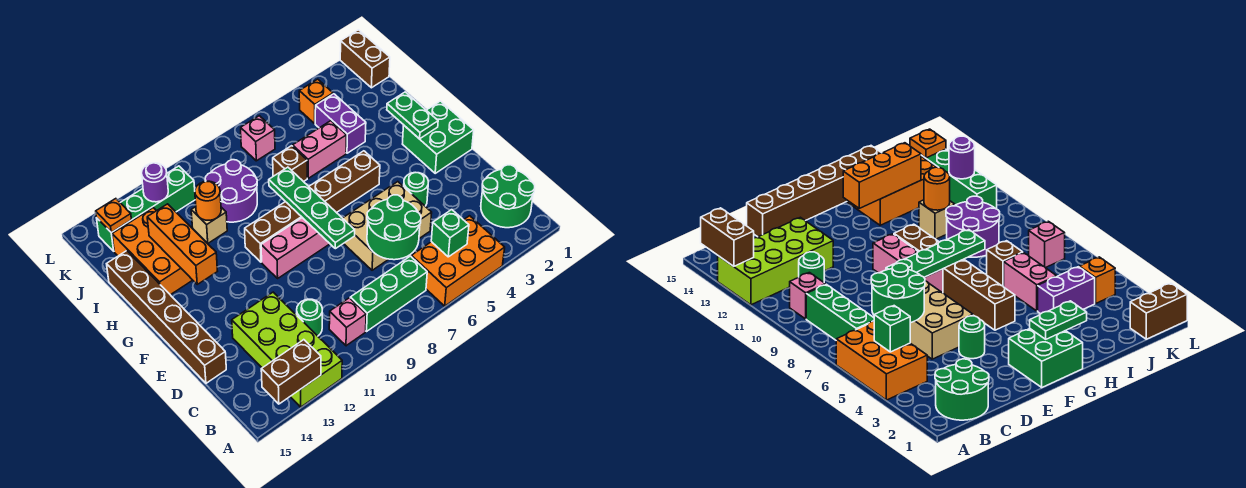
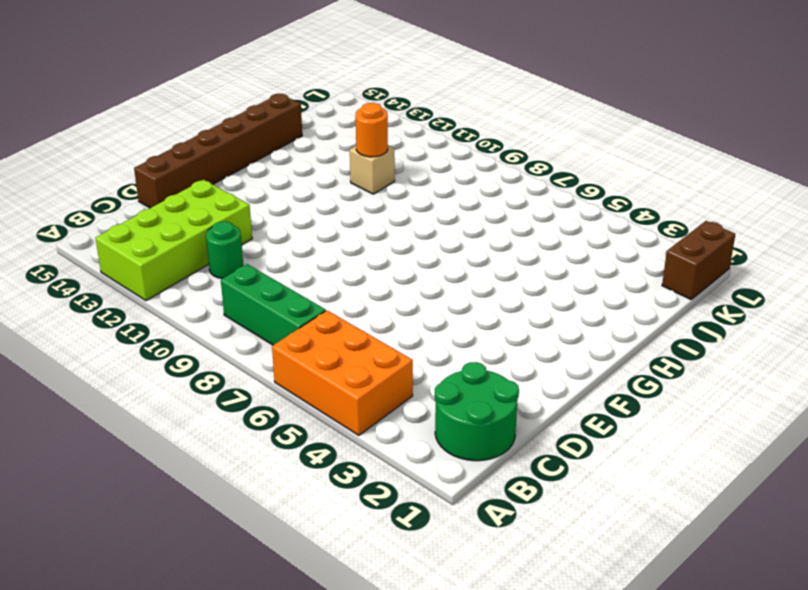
none -> pink 1x1 brick [329,298,366,346]
none -> tan 2x3 brick [343,182,432,270]
none -> green 1x1 round brick [404,173,429,206]
none -> green 2x2 brick [403,101,474,173]

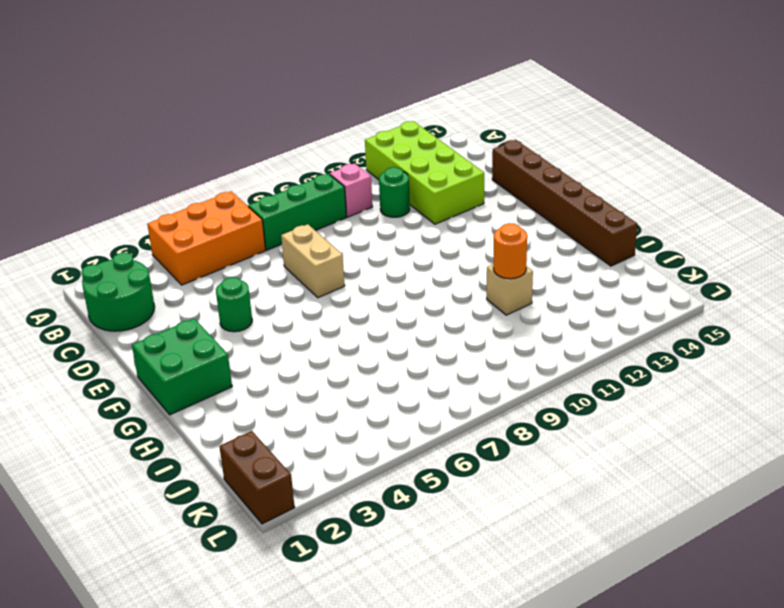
tan 1x2 brick [281,224,345,298] -> tan 2x3 brick [343,182,432,270]
none -> pink 1x3 brick [261,218,330,278]
none -> brown 1x6 brick [245,151,380,262]
none -> orange 2x3 brick [112,208,192,295]
none -> purple 1x2 brick [315,94,366,153]

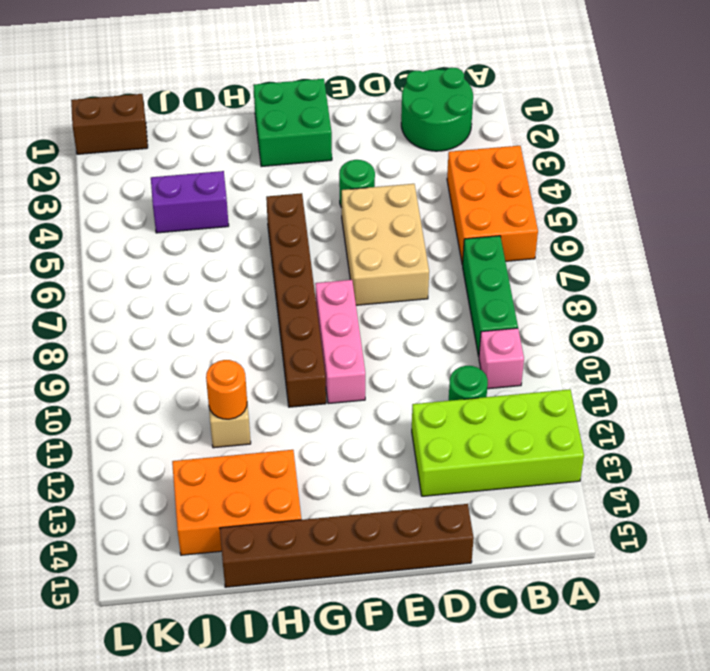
none -> pink 1x2 brick [293,121,347,178]
none -> brown 1x1 brick [273,146,307,182]
none -> purple 2x2 round brick [205,160,257,222]
none -> orange 1x1 brick [299,79,333,124]

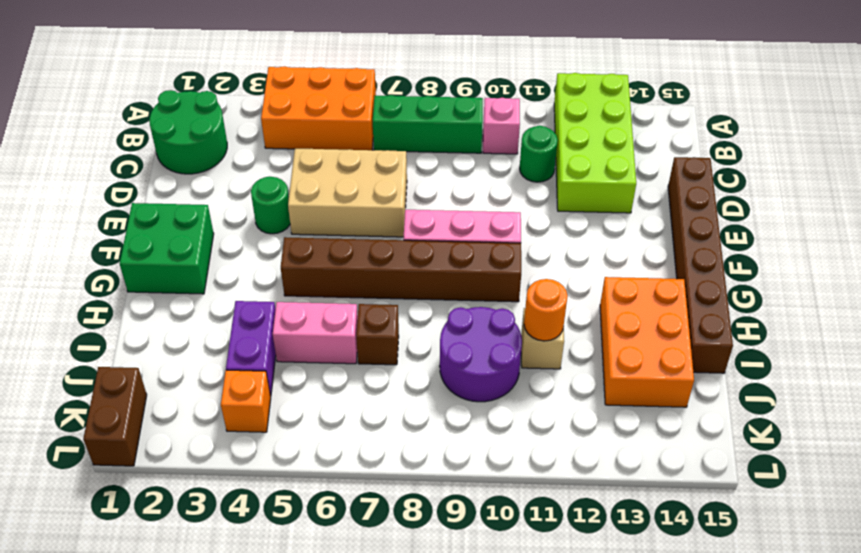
none -> pink 1x1 brick [241,116,275,161]
none -> green 1x4 brick [97,166,195,251]
none -> brown 1x2 brick [261,340,321,404]
none -> green 1x1 brick [431,210,469,257]

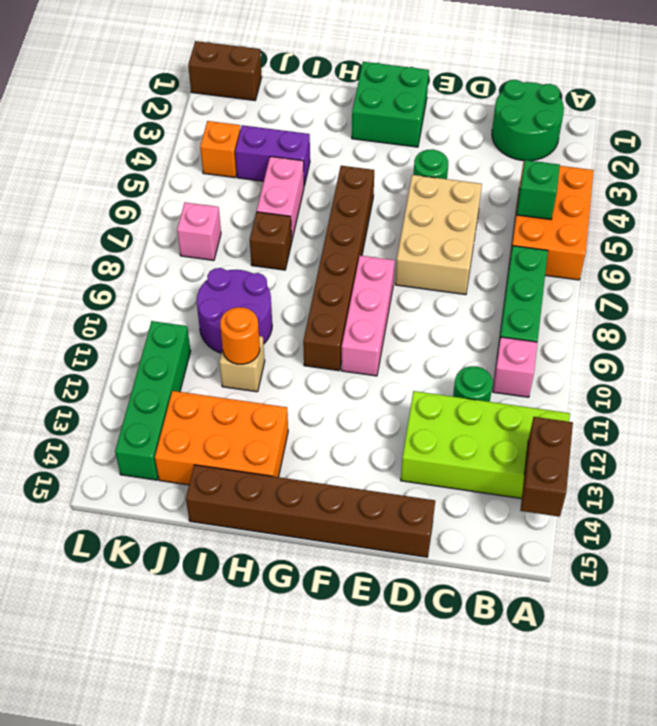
none -> green 2x2 round brick [367,195,421,260]
none -> green 1x4 plate [269,167,355,249]
none -> green 1x2 plate [387,92,438,139]
none -> orange 1x3 brick [147,204,217,284]

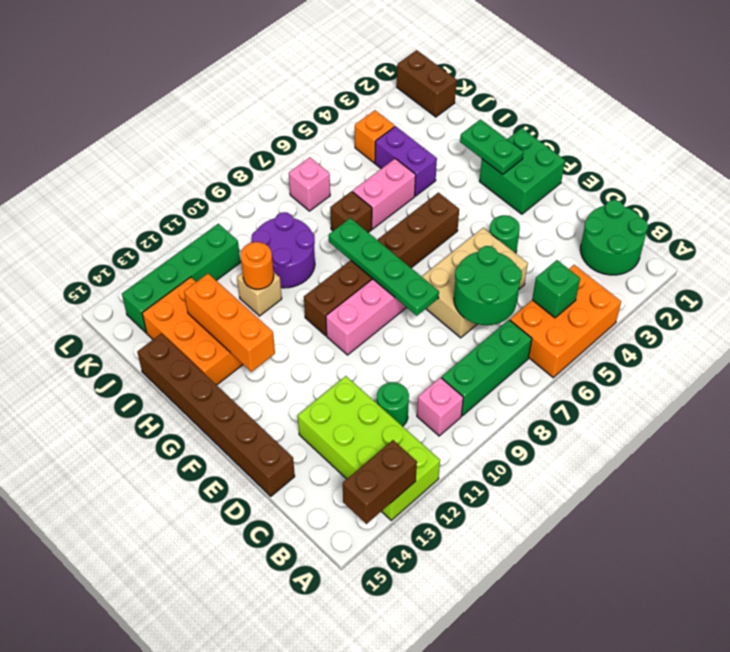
none -> purple 1x1 round brick [142,163,168,202]
none -> orange 1x1 plate [96,199,131,232]

